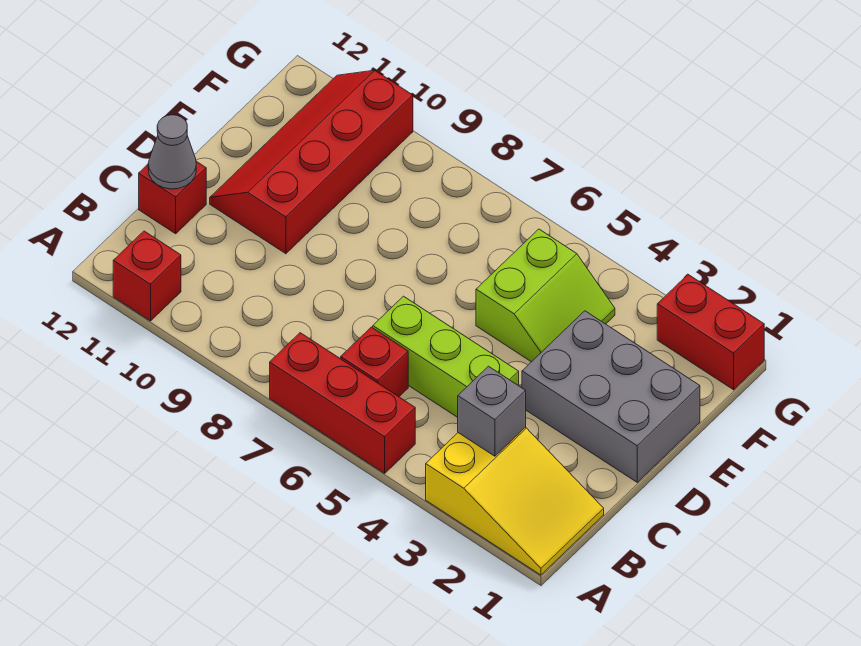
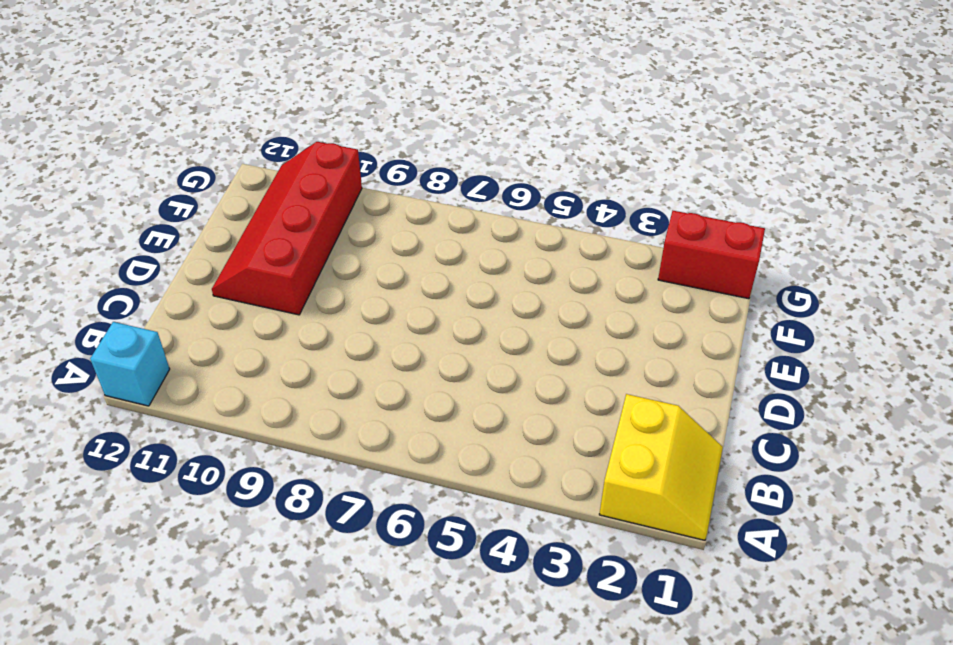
yellow 2x2 slope [599,394,723,540] -> yellow 2x3 slope [426,427,604,575]
cyan 1x1 brick [90,322,170,406] -> none
none -> red 1x3 brick [270,333,415,473]
none -> red 1x1 brick [113,231,181,321]
none -> red 1x1 brick [341,327,408,397]

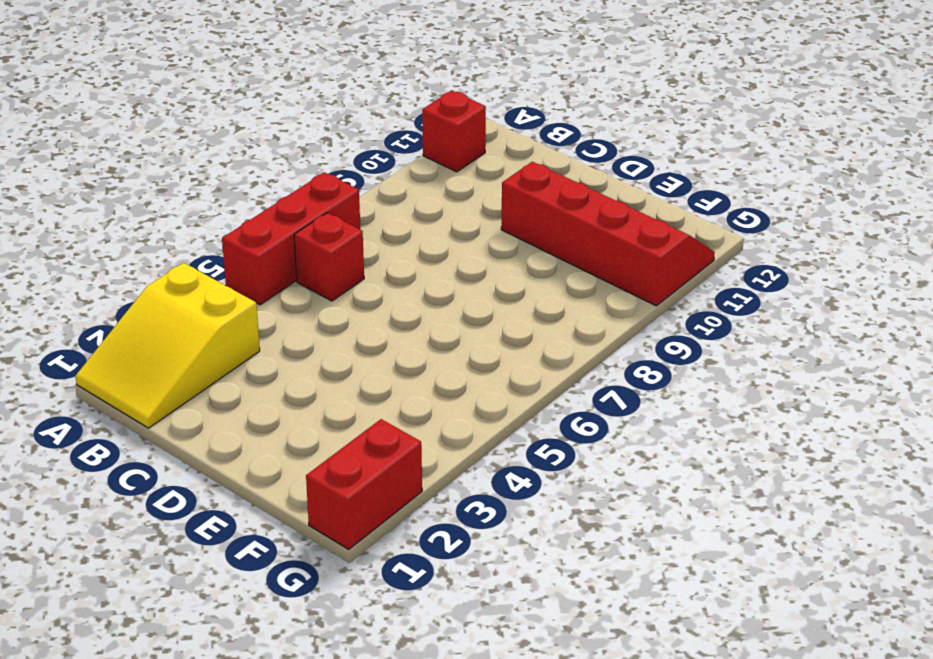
none -> lime 1x3 brick [373,296,519,417]
none -> red 1x1 brick [139,161,206,234]
none -> grey 2x3 brick [522,311,700,482]

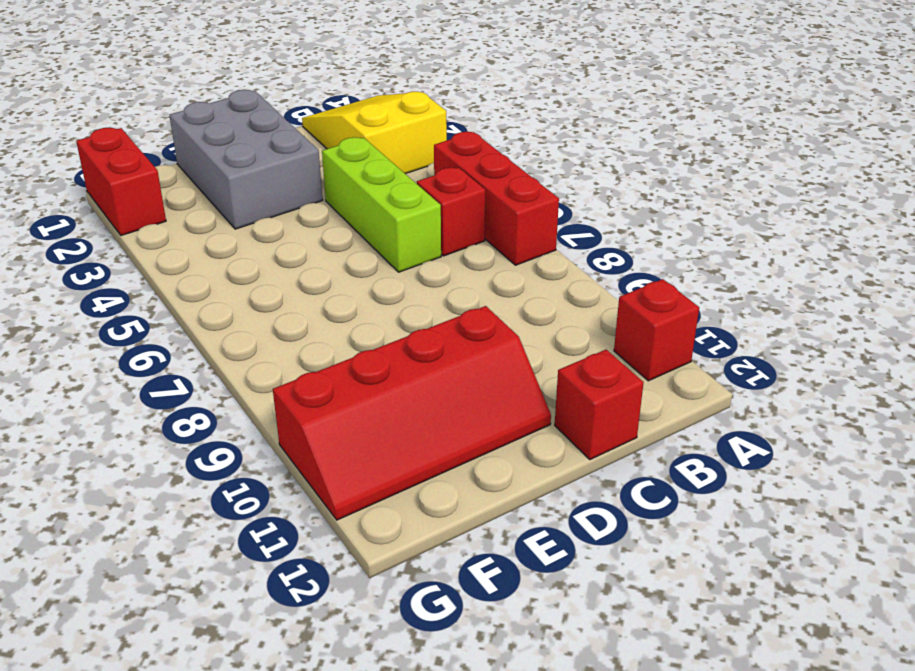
none -> lime 2x2 slope [476,229,615,362]
none -> grey 1x1 brick [458,366,526,456]
none -> grey 1x1 cone [148,115,196,189]

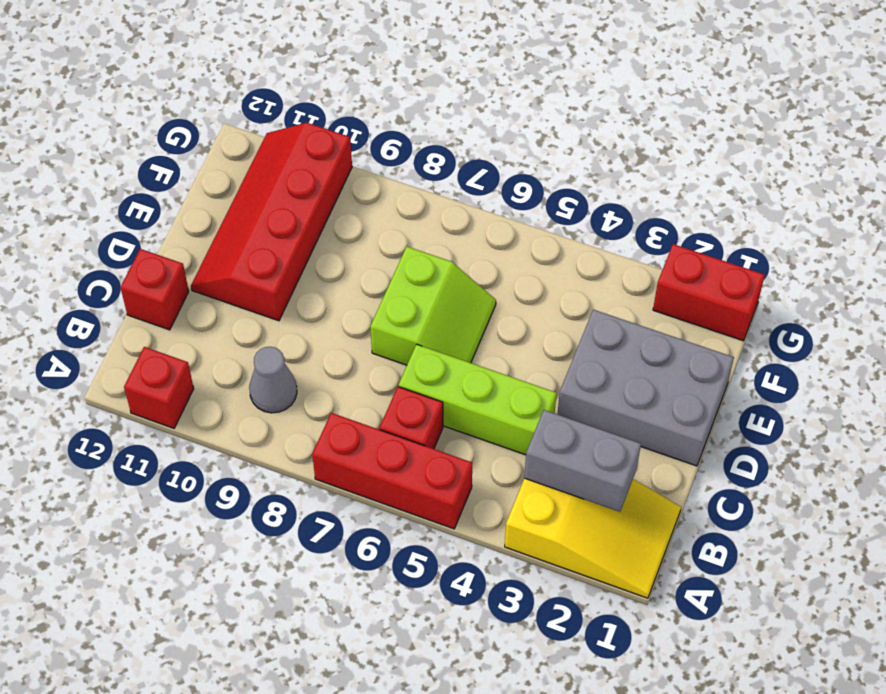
grey 1x2 brick [524,410,641,512] -> grey 1x1 brick [458,366,526,456]
grey 1x1 cone [249,347,297,413] -> grey 1x1 cone moved to [148,115,196,189]
lime 2x2 slope [370,247,496,365] -> lime 2x2 slope moved to [476,229,615,362]

